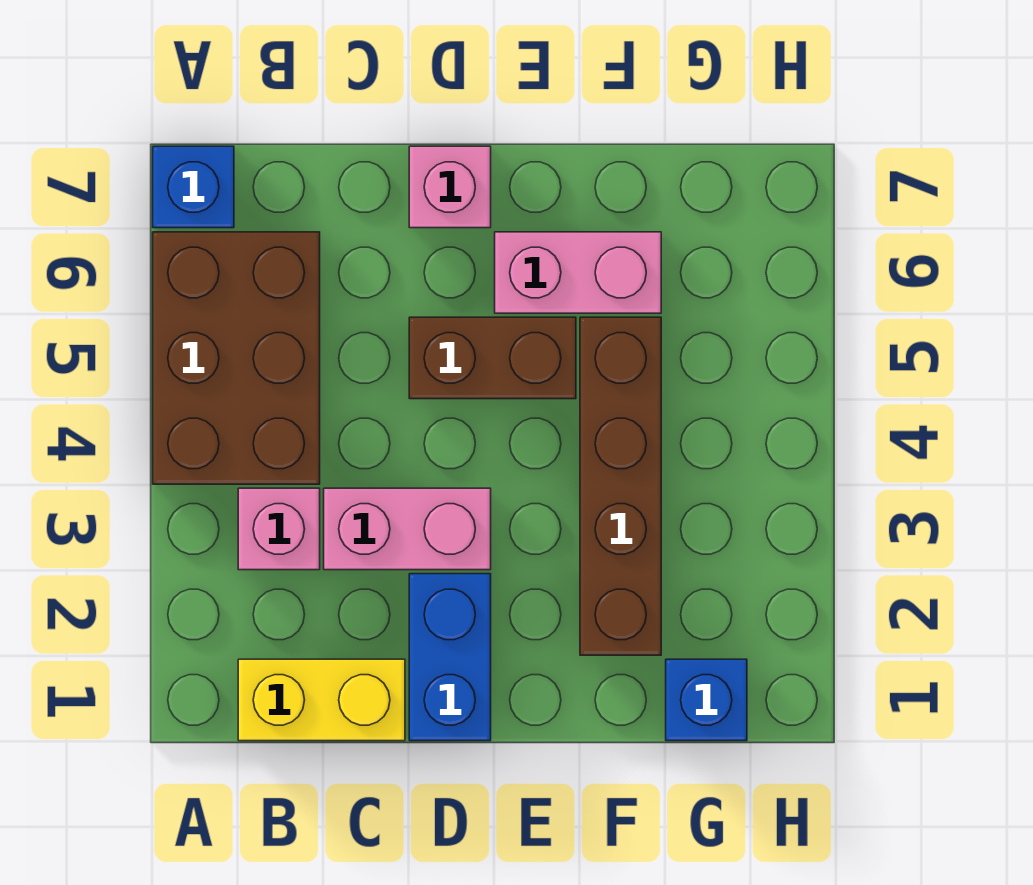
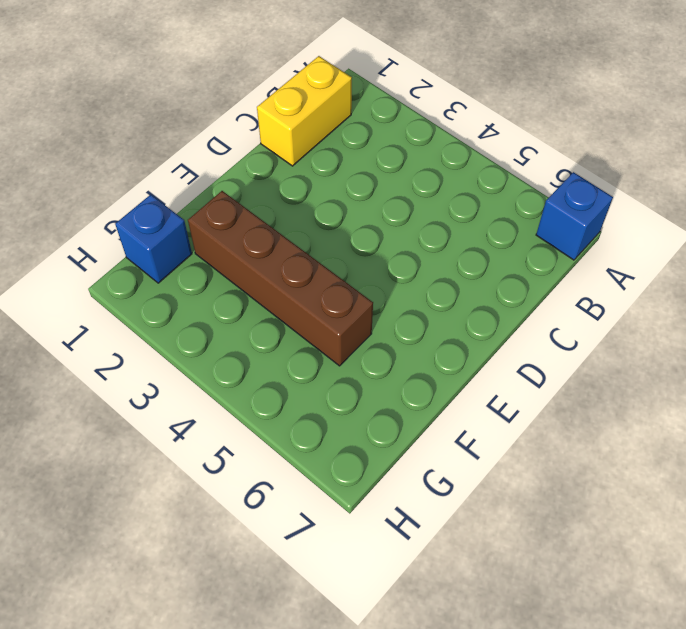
none -> brown 2x3 brick [153,232,320,484]
none -> pink 1x1 brick [238,488,320,570]

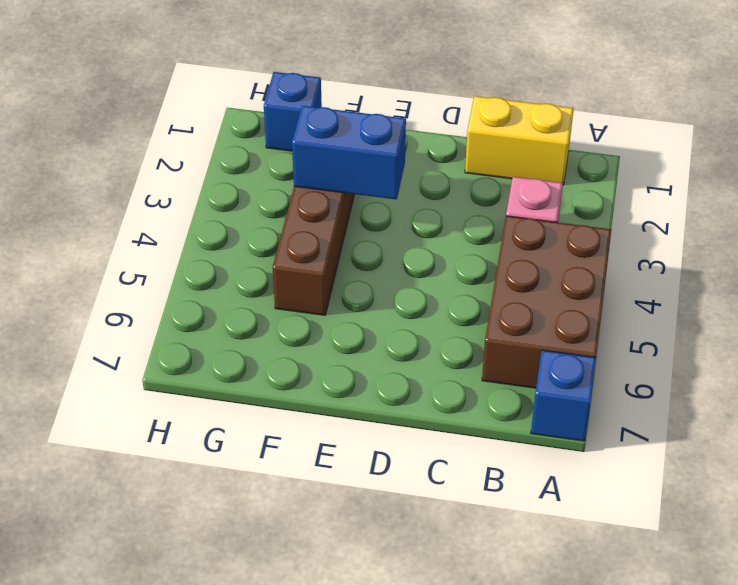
blue 1x2 brick [292,106,406,199] -> blue 1x2 brick turned to [409,574,491,741]
none -> pink 1x2 brick [324,488,491,570]
none -> brown 1x2 brick [409,317,576,399]

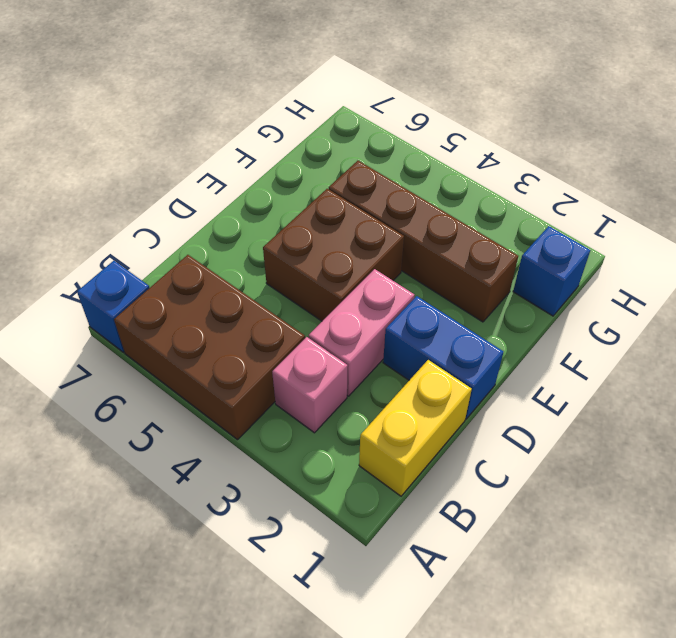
brown 2x2 brick [263,189,404,321] -> brown 1x2 brick [409,317,576,399]
none -> pink 1x1 brick [409,146,491,228]
none -> pink 1x2 brick [495,232,661,313]

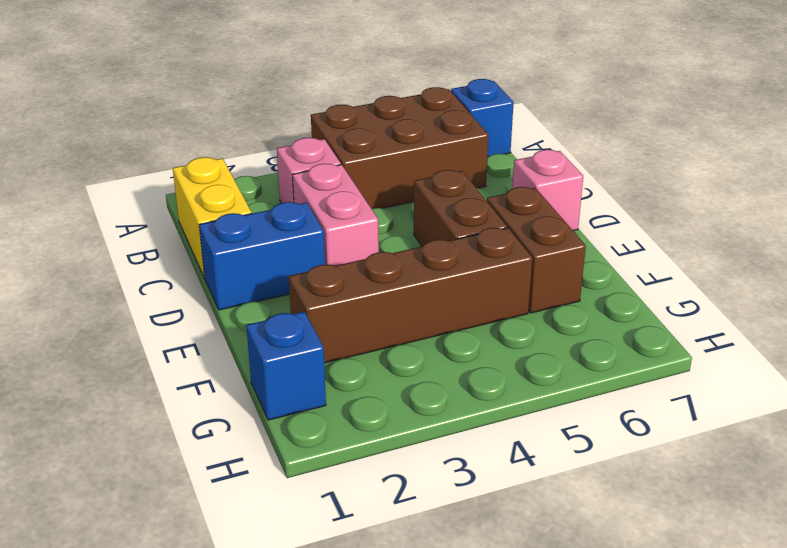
brown 1x2 brick [487,187,586,313] -> pink 1x2 brick [495,232,661,313]

